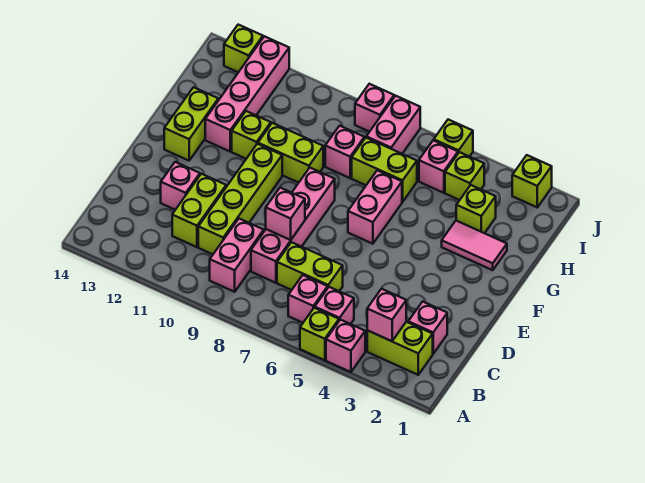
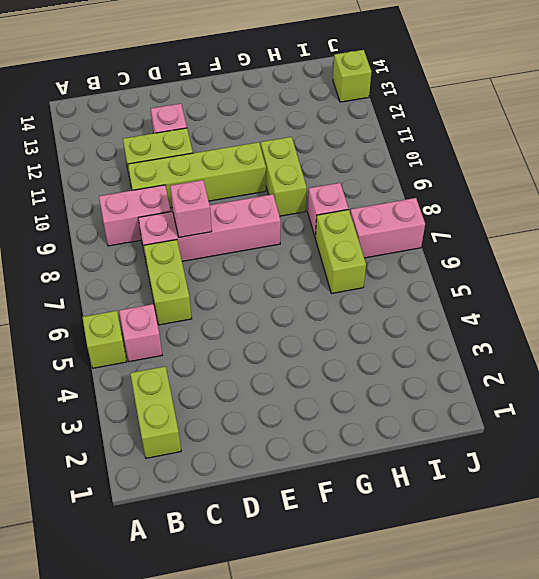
none -> pink 1x1 brick [326,320,365,372]
none -> pink 1x1 brick [288,275,328,323]
none -> pink 1x1 brick [408,302,447,354]
none -> pink 1x2 brick [348,170,402,244]

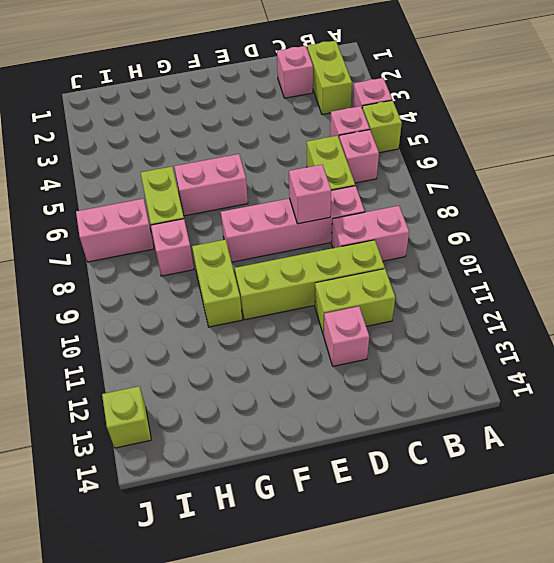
none -> lime 1x2 brick [164,87,218,161]
none -> pink 1x2 tile [442,221,507,270]
none -> lime 1x1 brick [232,111,271,159]
none -> pink 1x4 brick [205,36,289,151]

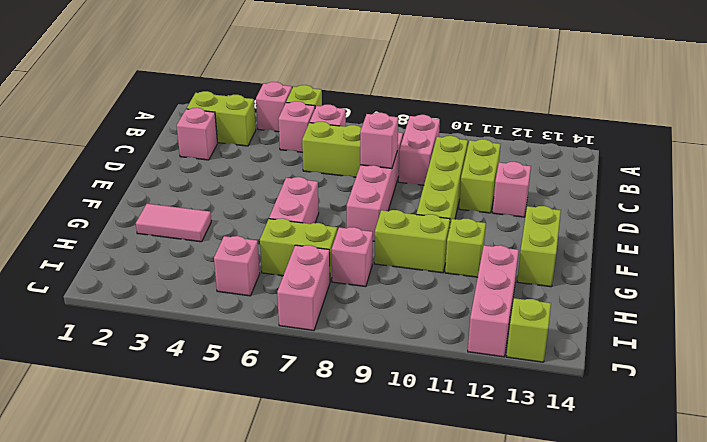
pink 1x3 brick [468,245,519,357] -> pink 1x4 brick [205,36,289,151]
none -> lime 1x1 brick [456,185,496,233]
none -> lime 1x1 brick [445,152,484,200]
none -> lime 1x1 brick [512,155,552,207]
none -> lime 1x1 brick [434,120,473,157]

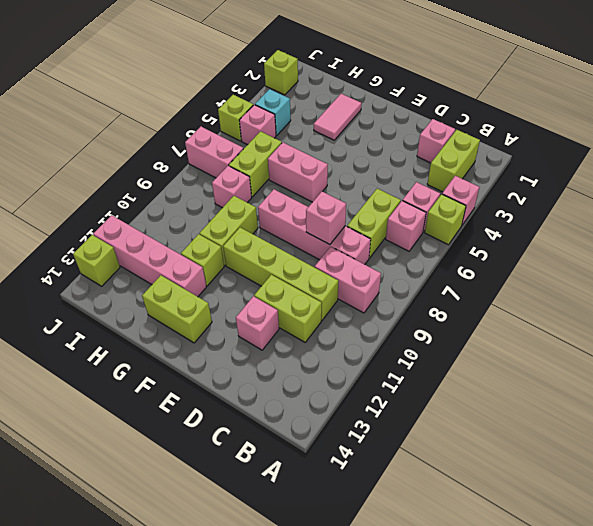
cyan 1x1 brick [255,89,291,135] -> lime 1x1 brick [445,152,484,200]
none -> lime 1x1 brick [456,185,496,233]
none -> pink 1x1 brick [355,84,394,132]
none -> pink 1x1 brick [367,289,406,341]

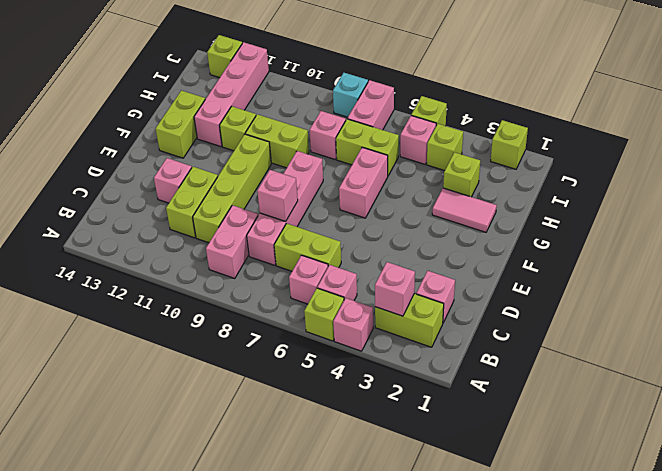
cyan 1x1 brick [333,73,368,117] -> pink 1x1 brick [355,84,394,132]

